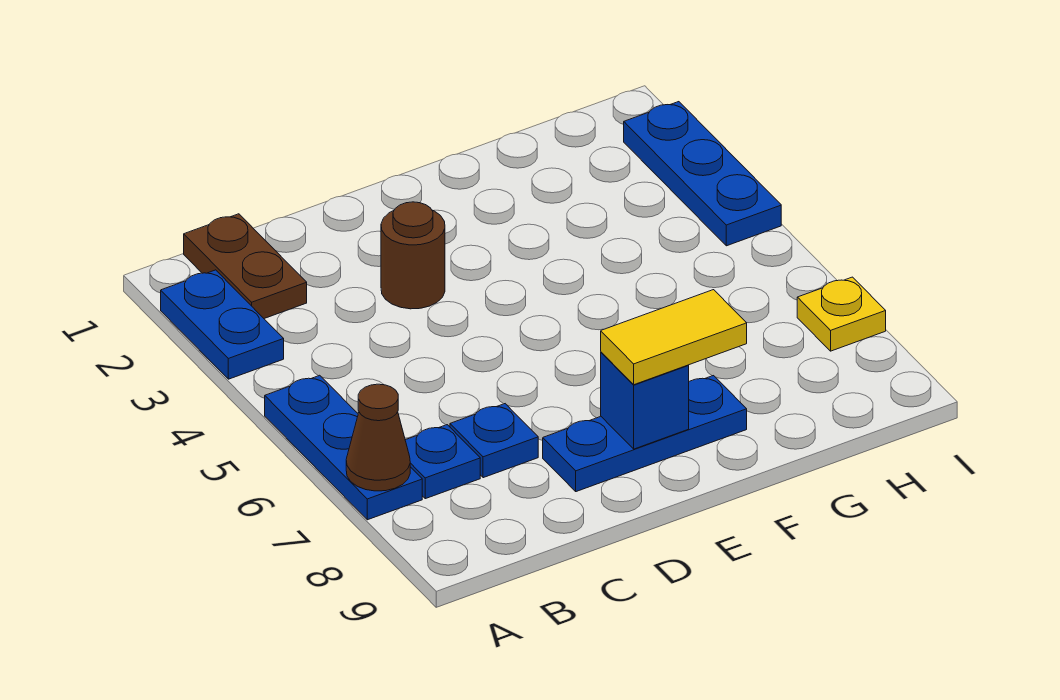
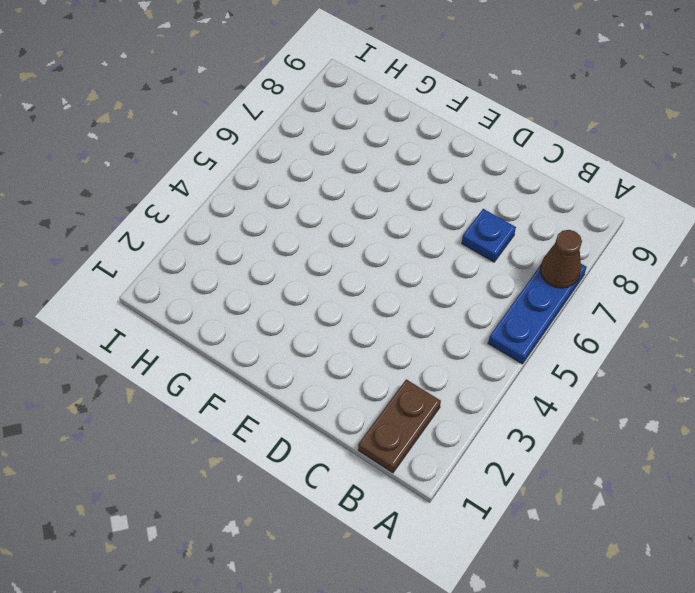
none -> blue 1x2 plate [161,270,284,379]
none -> blue 1x1 plate [405,425,480,499]
none -> brown 1x1 round brick [381,202,445,309]

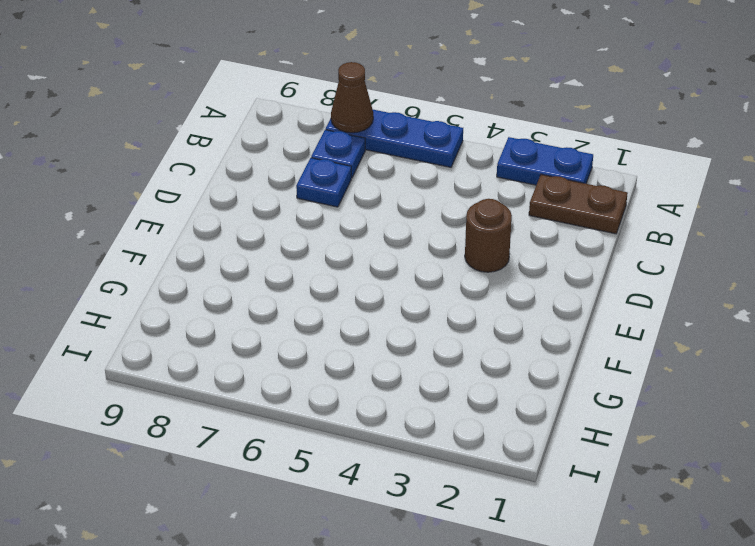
none -> blue 1x3 plate [543,376,747,492]
none -> blue 1x3 plate [624,102,781,246]
none -> yellow 1x1 plate [797,277,886,351]

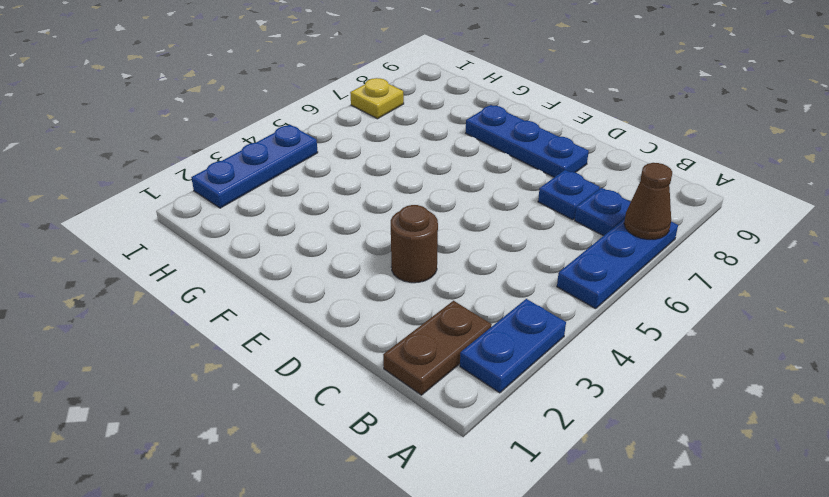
none -> blue 1x1 brick [601,352,689,449]
none -> yellow 1x2 tile [601,290,747,385]

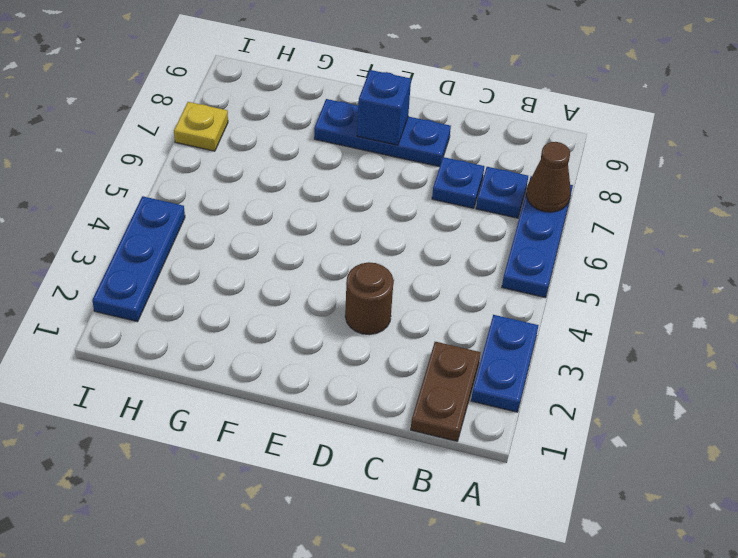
none -> yellow 1x2 tile [601,290,747,385]

